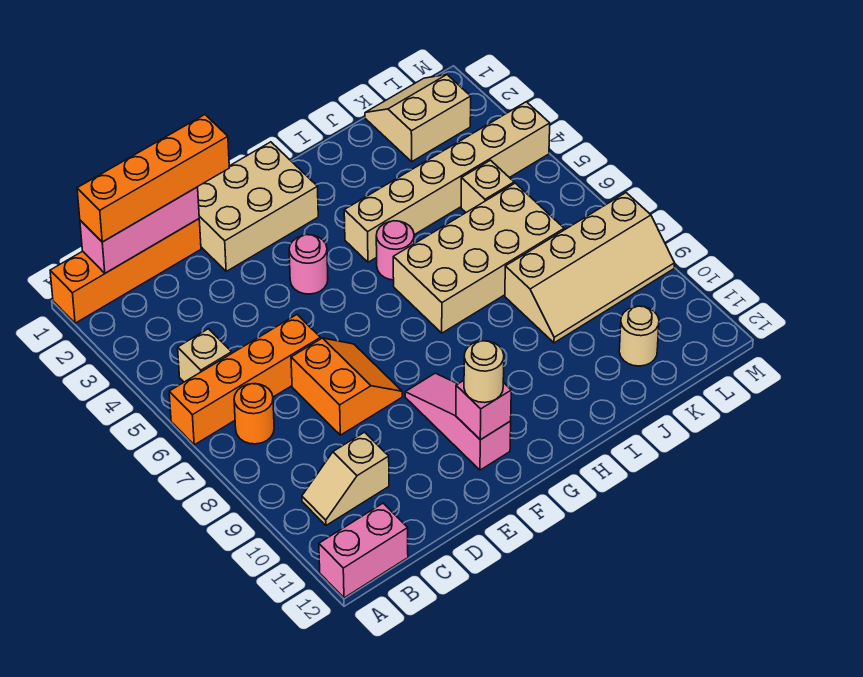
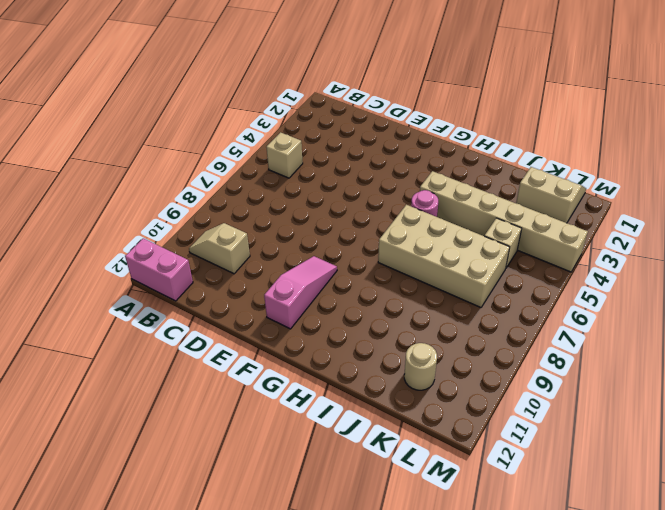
none -> orange 1x4 brick [50,219,201,323]
none -> orange 1x4 brick [169,315,320,445]
none -> orange 1x1 round brick [234,384,274,444]

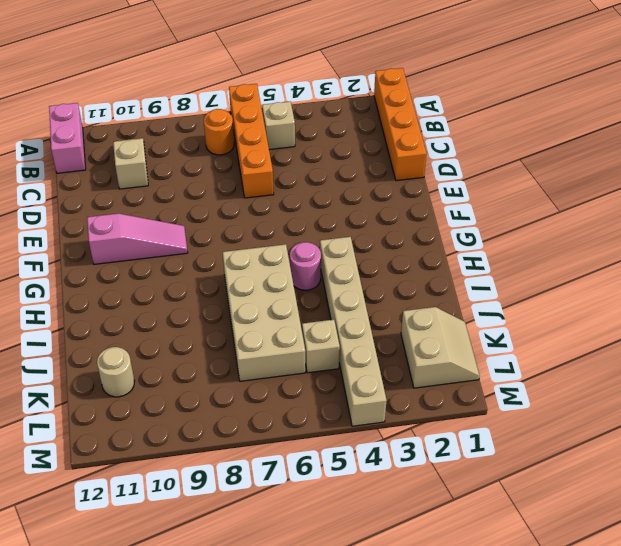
none -> orange 2x2 slope [291,338,402,435]
none -> tan 2x3 brick [198,142,318,271]
none -> pink 1x1 round brick [289,235,328,294]

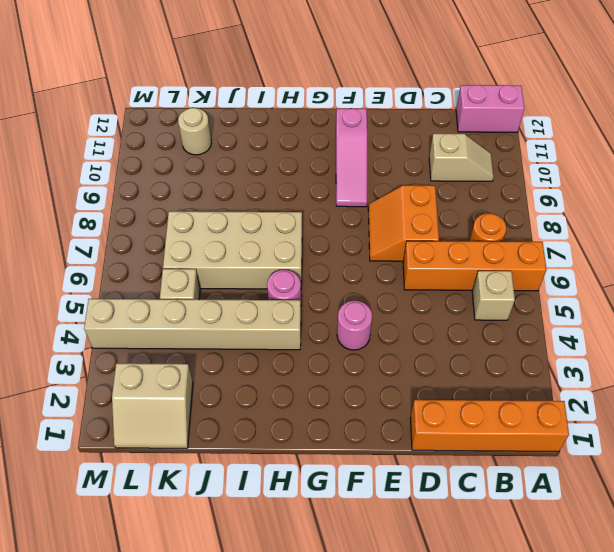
none -> tan 2x3 brick [198,142,318,271]
none -> tan 2x4 slope [505,193,675,343]
none -> pink 1x3 brick [80,187,199,273]

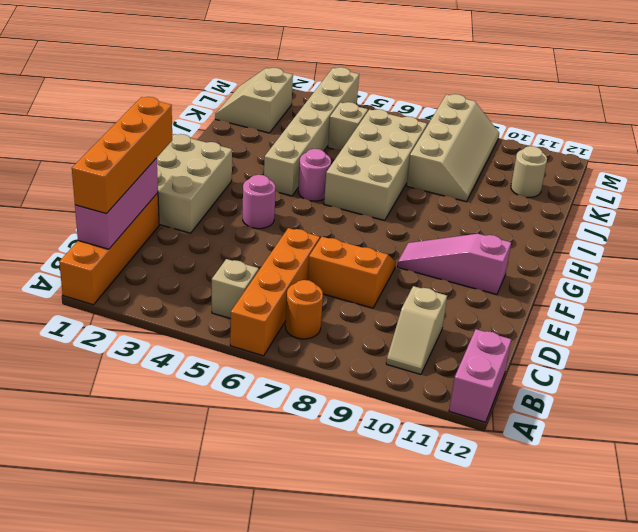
none -> pink 1x1 brick [456,381,511,440]
none -> tan 1x1 round brick [464,341,504,403]

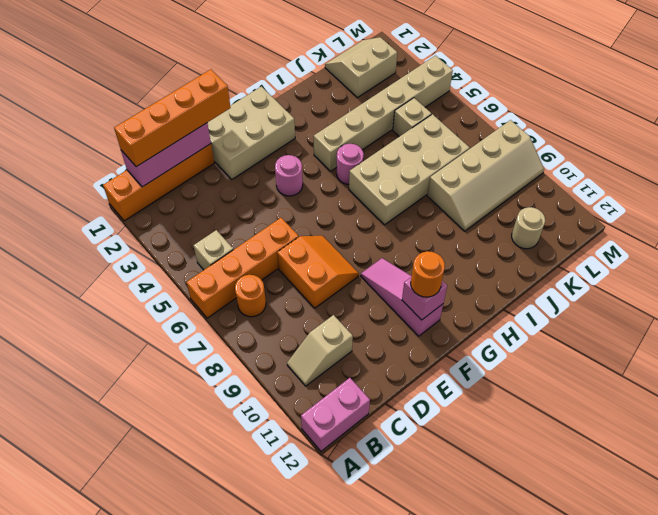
orange 1x1 round brick [411,251,445,297] -> tan 1x1 round brick [464,341,504,403]

